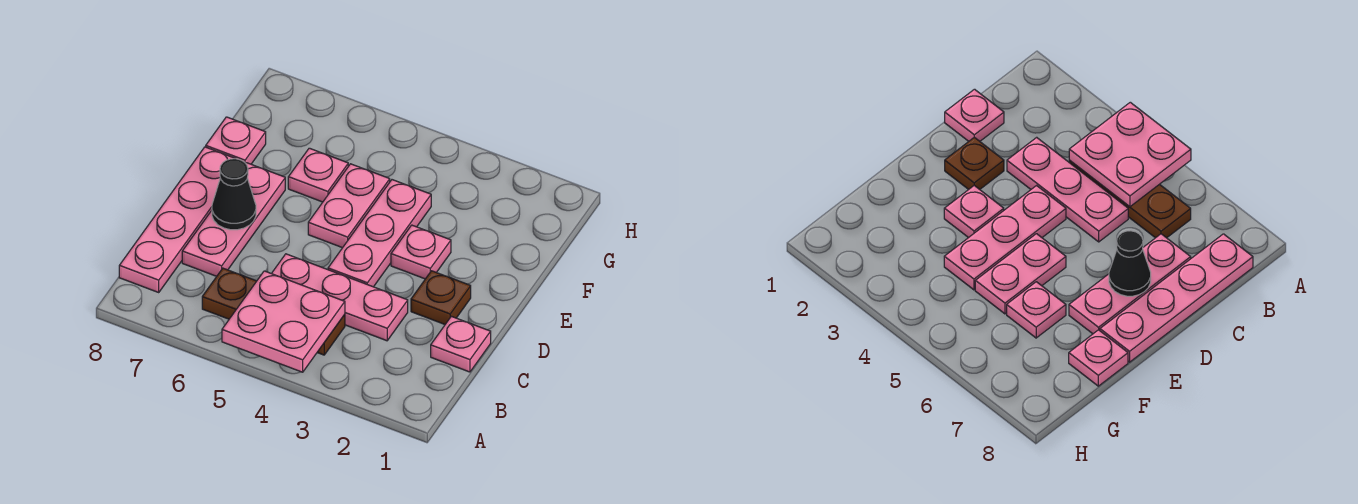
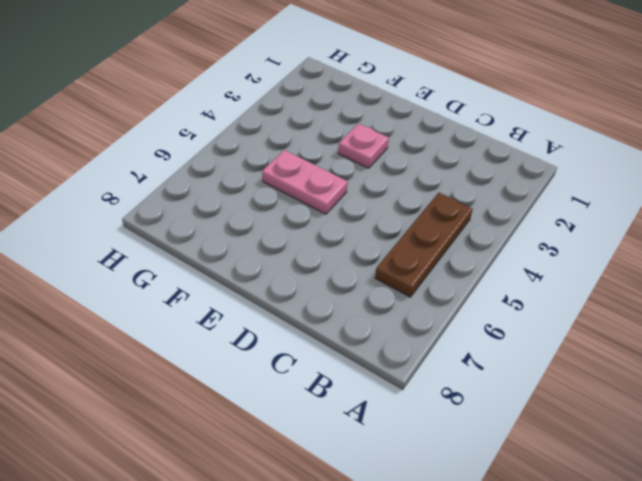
none -> pink 1x4 plate [119,147,235,292]
none -> pink 1x1 plate [431,316,491,372]
none -> pink 1x3 plate [271,254,408,341]

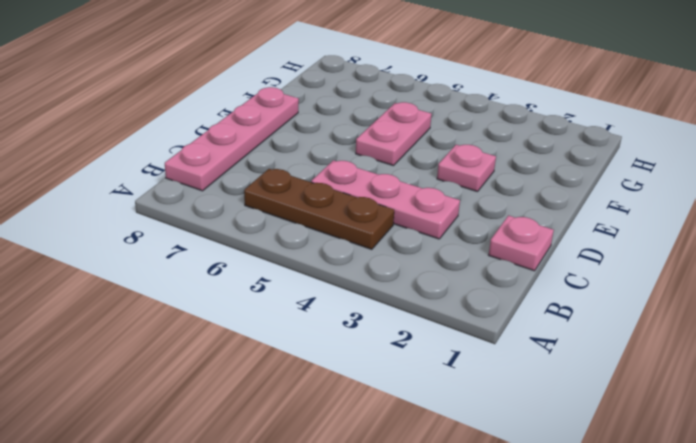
none -> pink 1x3 plate [182,163,285,276]
none -> brown 1x1 plate [411,271,471,324]
none -> pink 1x3 plate [328,180,431,287]

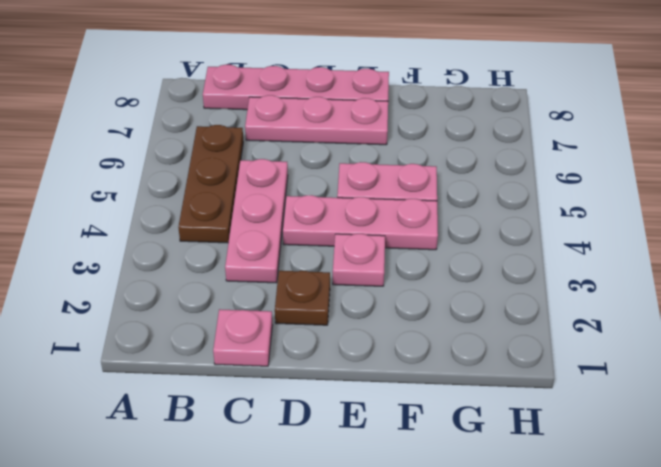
none -> pink 1x1 plate [288,148,348,202]
none -> pink 1x1 plate [206,117,266,164]
none -> pink 2x2 plate [222,271,345,372]

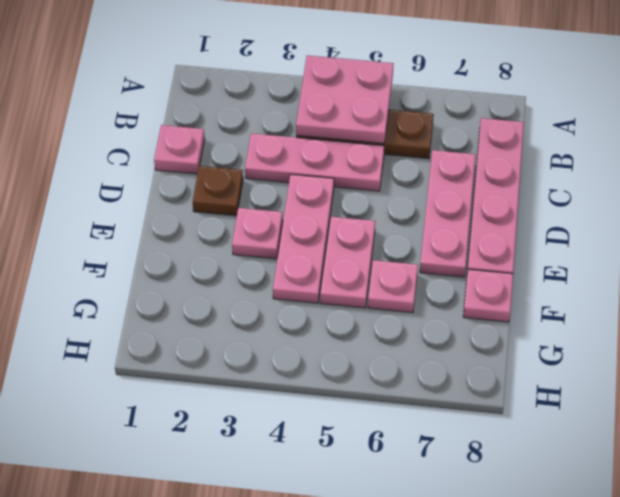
none -> black 1x1 cone [212,159,256,230]

